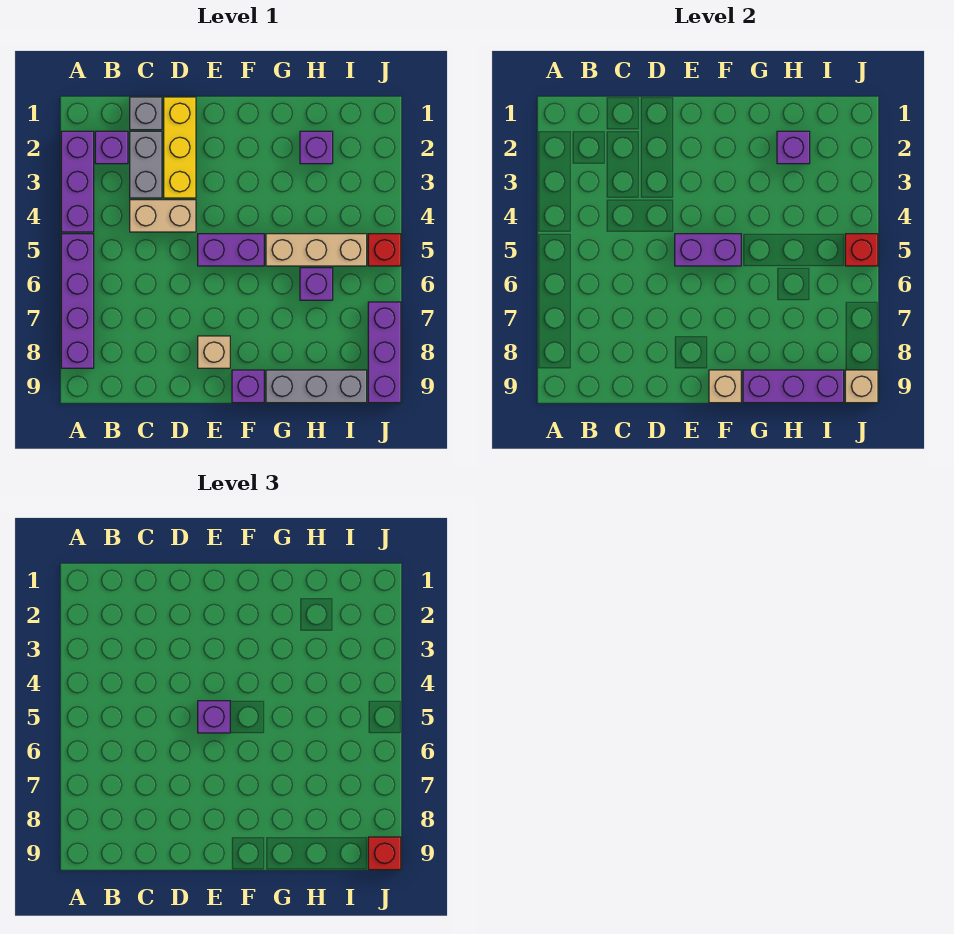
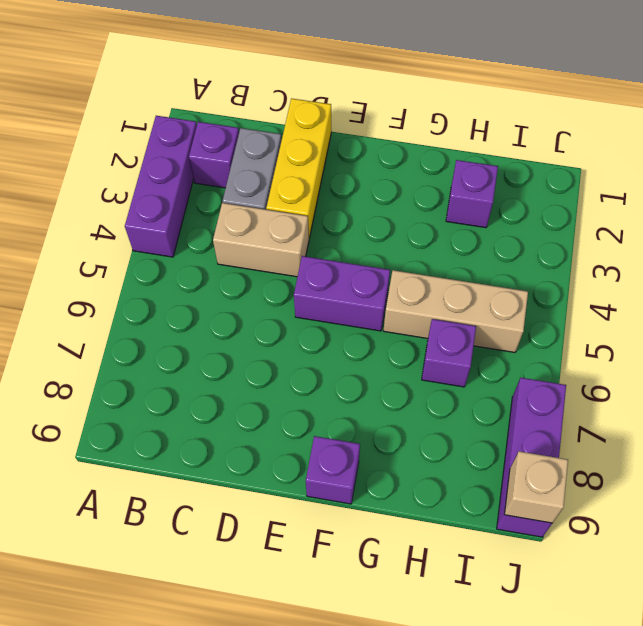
none -> purple 1x4 brick [61,234,94,368]
none -> grey 1x1 brick [130,97,162,130]
none -> tan 1x1 brick [198,336,230,368]

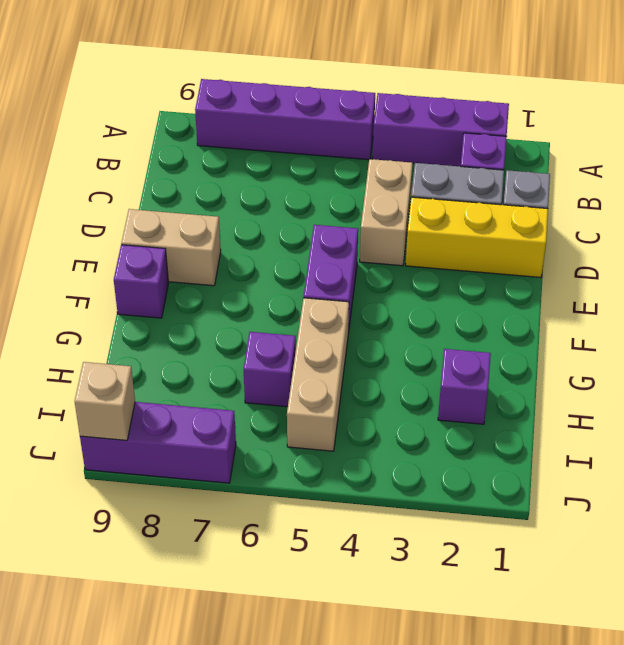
tan 1x2 brick [121,209,221,286] -> tan 1x1 brick [198,336,230,368]
none -> grey 1x3 brick [266,370,367,403]
none -> red 1x1 brick [368,234,401,266]
none -> purple 1x2 brick [675,234,741,266]

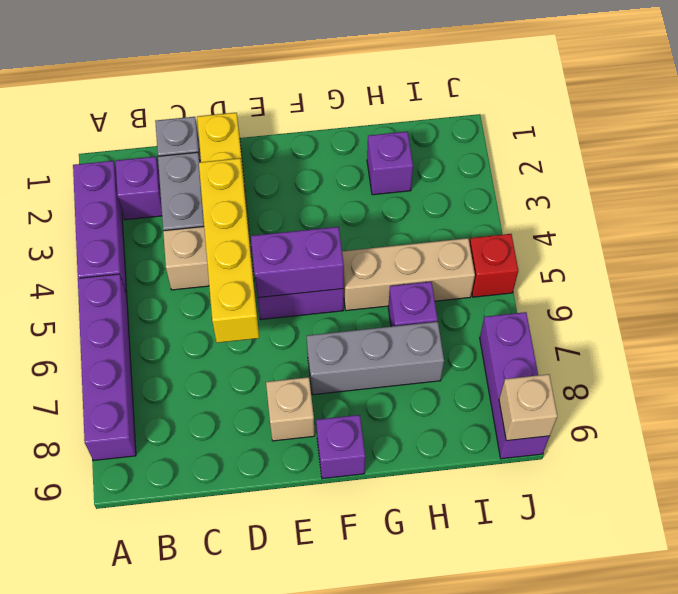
yellow 1x4 brick [199,158,259,343] -> none
grey 1x3 brick [307,322,444,395] -> grey 1x3 brick moved to [266,370,367,403]
none -> tan 1x1 brick [709,370,741,403]
none -> purple 1x3 brick [743,370,844,403]
none -> purple 1x1 brick [777,131,810,164]

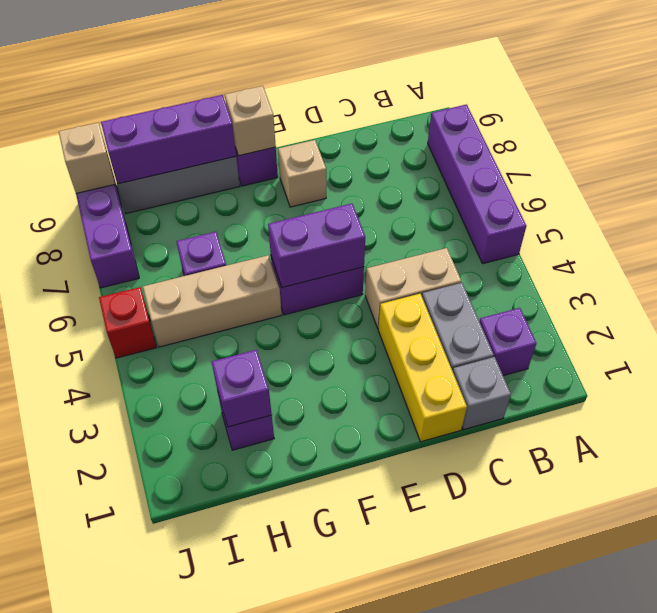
none -> purple 1x3 brick [61,131,94,232]
none -> red 1x1 brick [845,234,878,266]
none -> purple 1x1 brick [198,701,230,733]

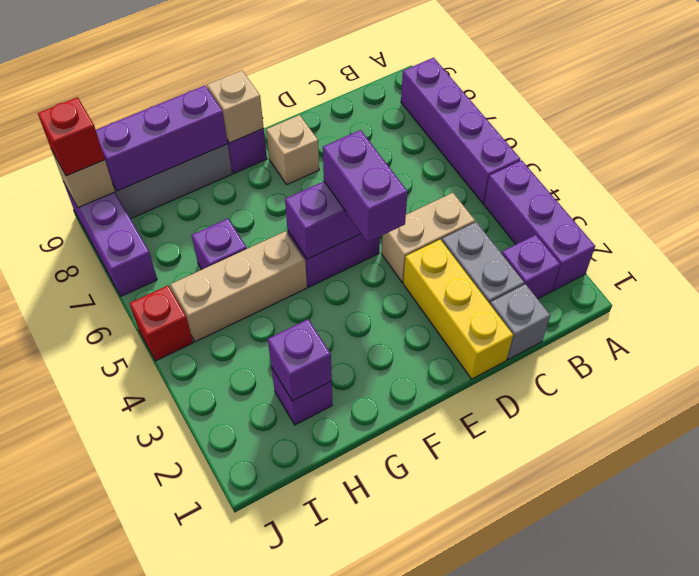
purple 1x2 brick [323,130,408,242] -> purple 1x1 brick [198,701,230,733]
none -> red 1x1 brick [845,234,878,266]

